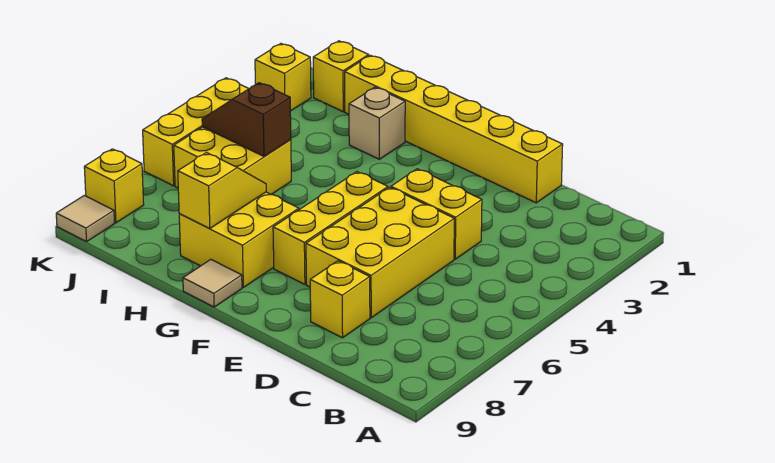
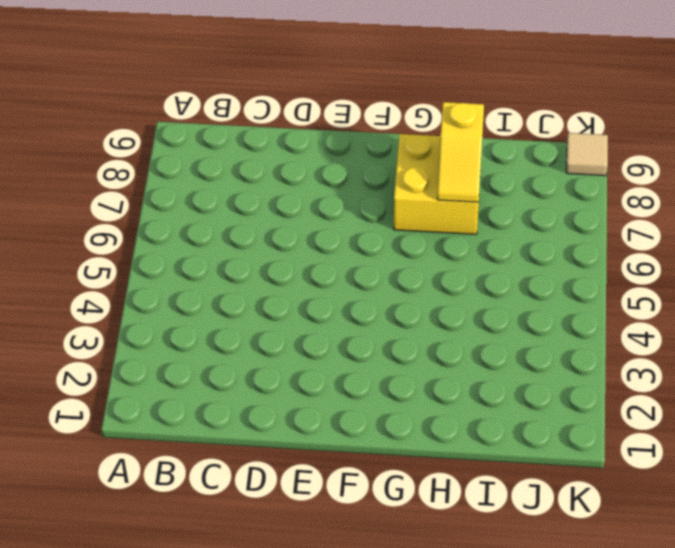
none -> yellow 1x6 brick [345,55,563,203]
none -> yellow 1x2 brick [391,169,482,259]
none -> yellow 2x3 brick [306,187,454,318]

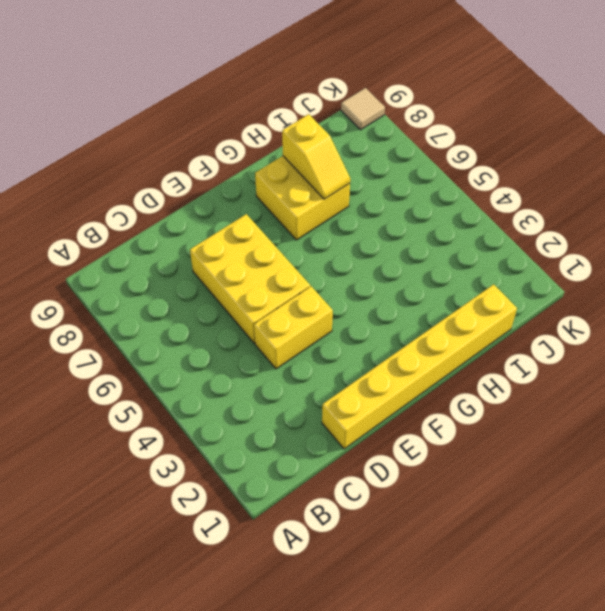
none -> yellow 1x1 brick [310,261,370,338]
none -> yellow 1x3 brick [273,172,388,284]
none -> tan 1x1 tile [183,260,242,307]

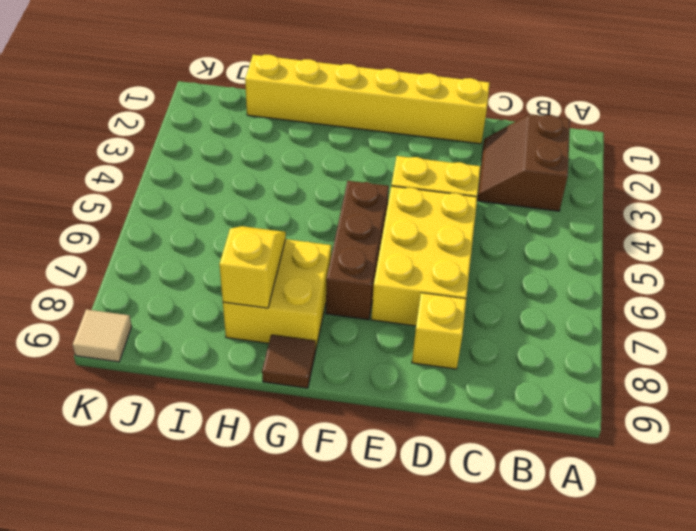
brown 2x2 slope [477,114,570,211] -> none
brown 1x3 brick [326,181,389,320] -> yellow 1x3 brick [273,172,388,284]
brown 1x1 tile [262,335,316,388] -> tan 1x1 tile [183,260,242,307]
none -> tan 1x1 brick [349,87,405,159]
none -> yellow 2x2 brick [174,127,291,194]
none -> yellow 1x1 brick [313,41,369,112]

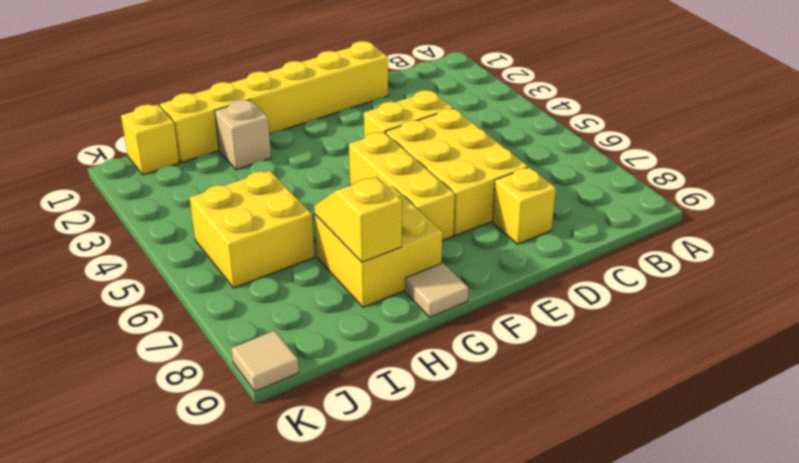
none -> yellow 1x1 brick [255,44,311,111]
none -> yellow 1x3 brick [143,78,249,186]
none -> yellow 1x1 brick [84,149,144,223]

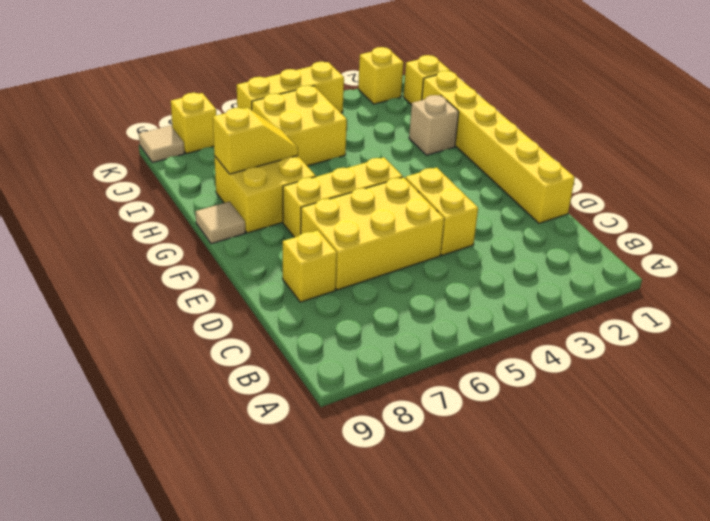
none -> brown 1x2 slope [202,83,291,156]

